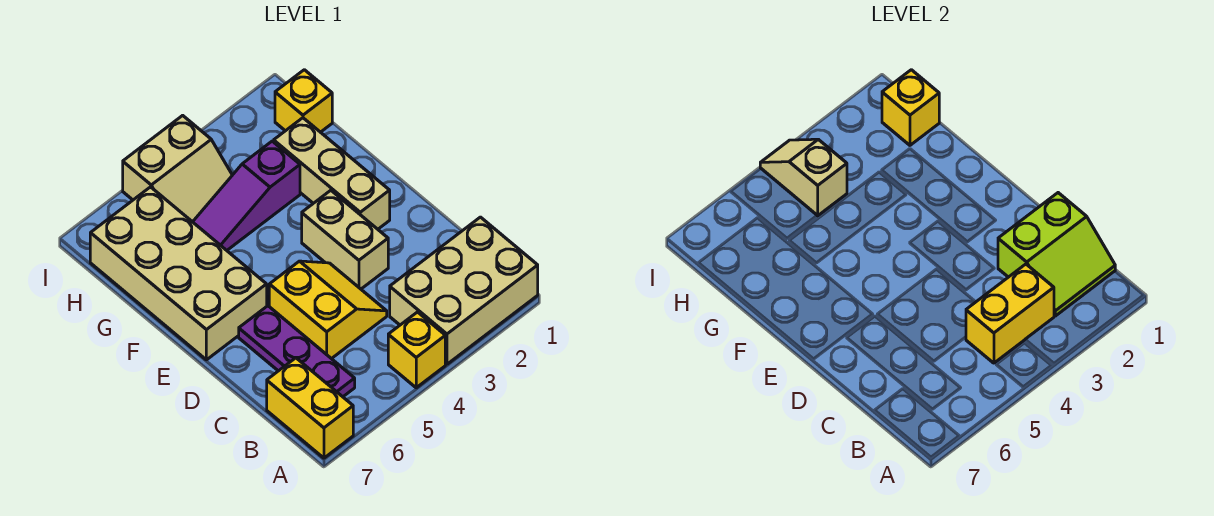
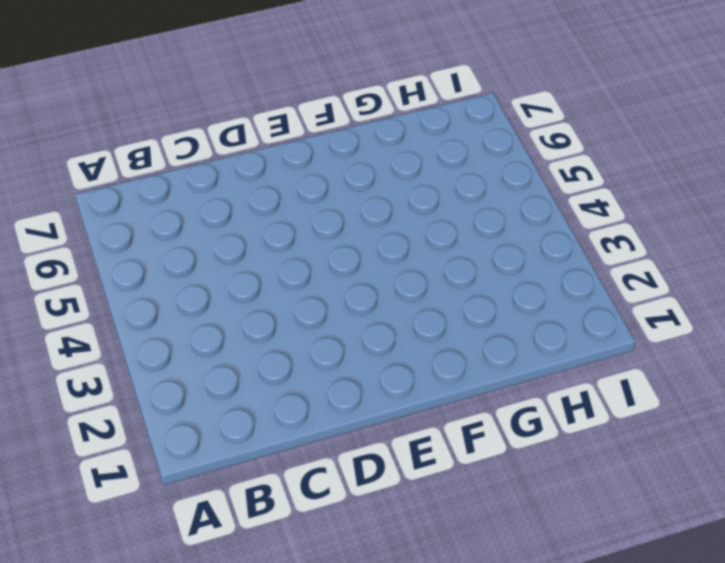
none -> tan 2x3 brick [390,217,538,364]
none -> yellow 1x1 brick [388,312,445,388]
none -> yellow 1x2 brick [267,358,353,458]

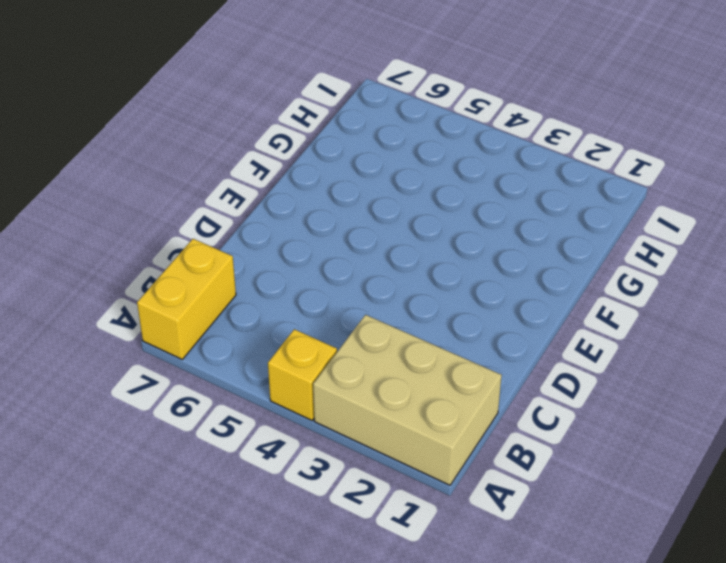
none -> purple 1x3 plate [239,306,355,397]
none -> yellow 2x2 slope [269,261,387,359]
none -> tan 1x2 brick [302,190,388,289]

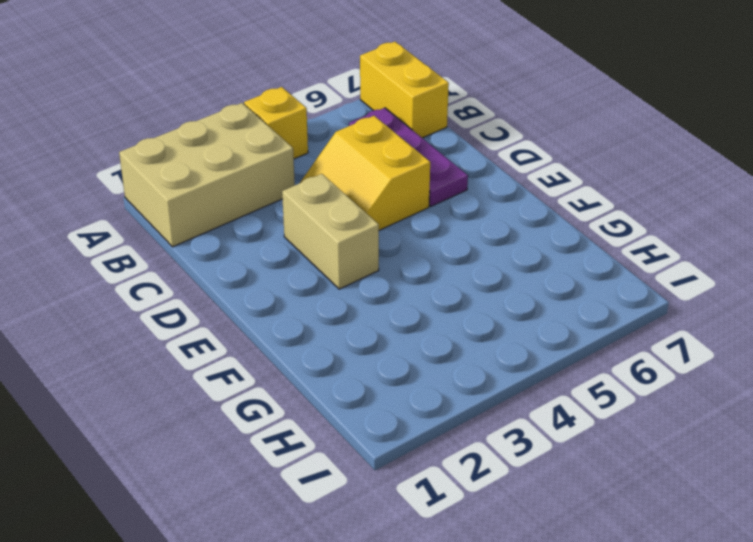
none -> tan 1x3 brick [274,118,390,229]
none -> tan 2x4 brick [90,187,267,360]
none -> purple 1x3 slope [193,141,300,250]

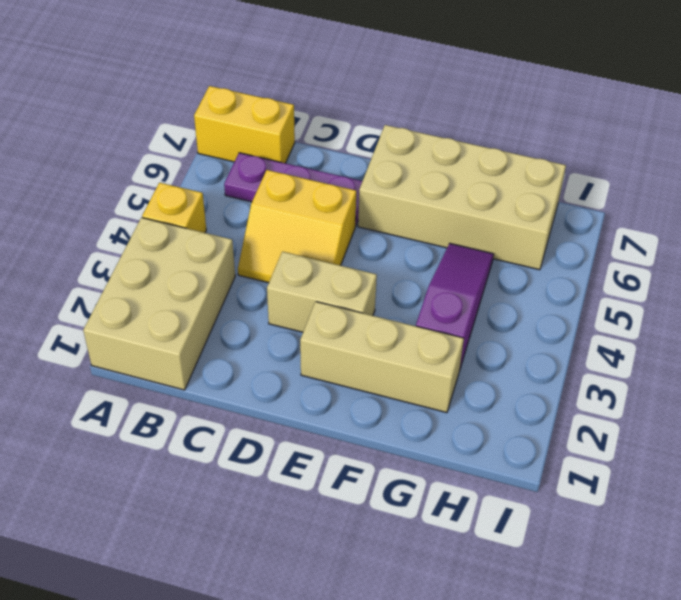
none -> yellow 1x1 brick [275,70,332,132]
none -> tan 2x2 slope [123,115,232,222]
none -> lime 2x2 slope [998,193,1115,316]

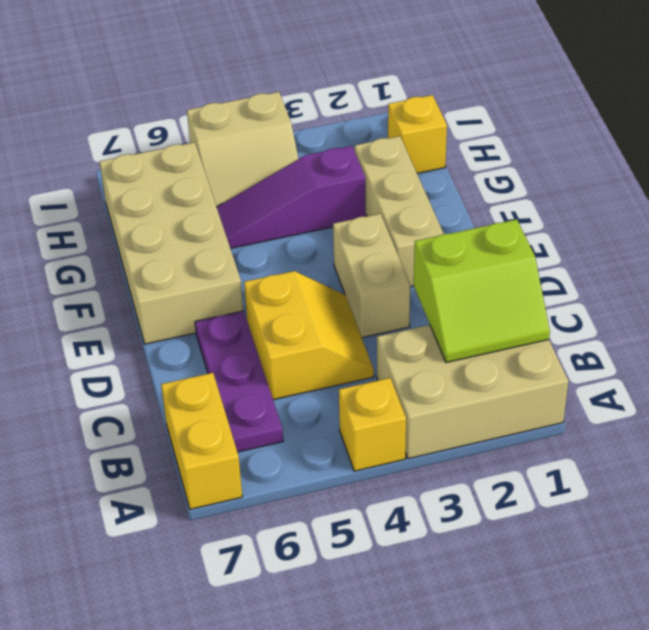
none -> yellow 1x2 brick [966,264,1054,363]
none -> yellow 1x1 brick [882,70,939,145]
none -> tan 1x2 slope [760,139,847,216]

